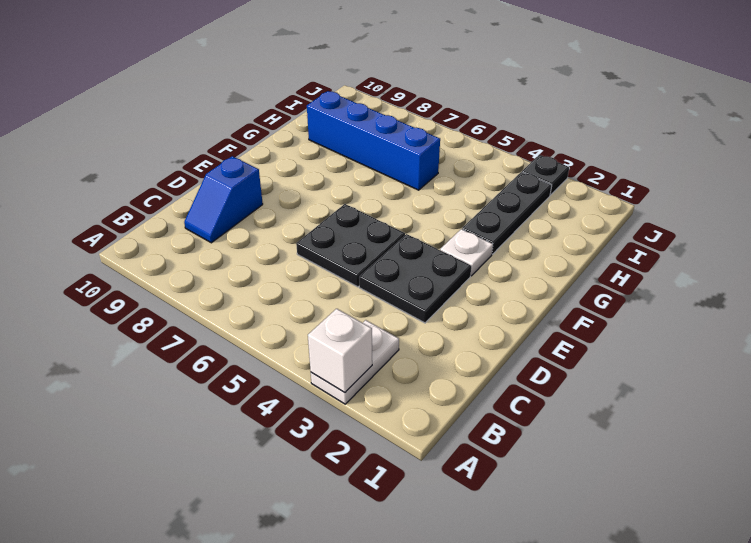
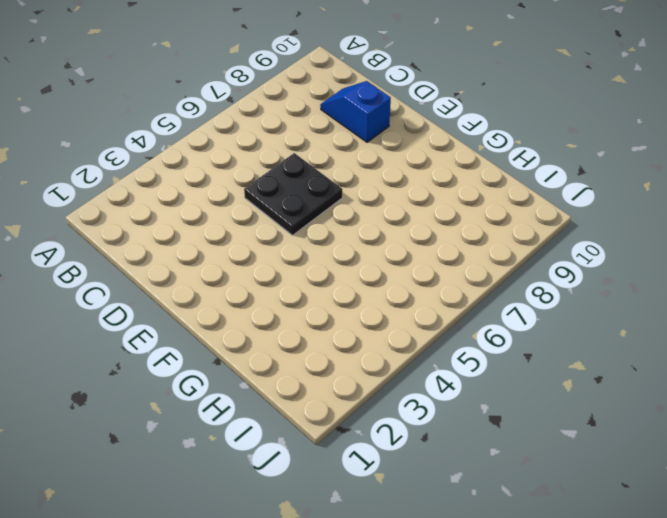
none -> white 1x2 plate [311,320,399,404]
none -> black 2x2 plate [359,234,471,323]

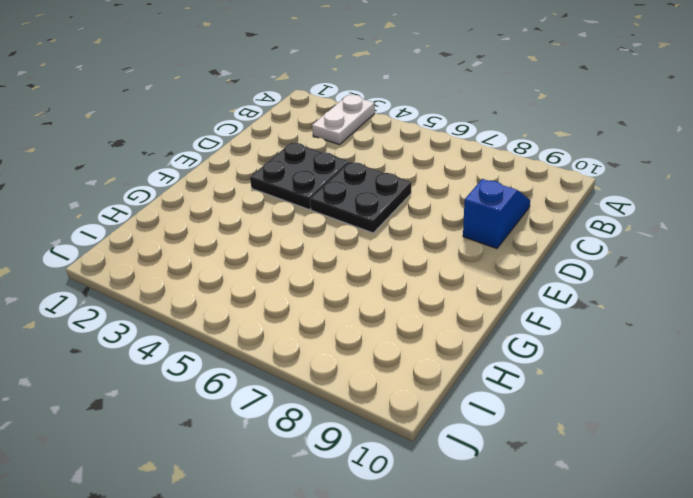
none -> white 1x1 plate [440,229,493,276]
none -> black 1x3 plate [462,172,552,254]

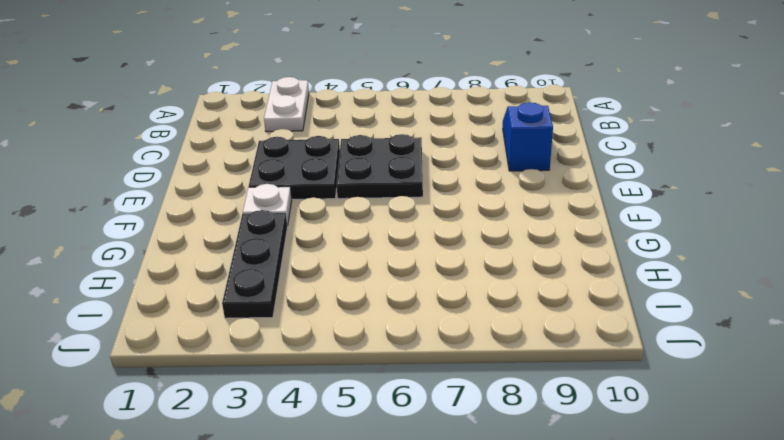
none -> blue 1x4 brick [307,91,440,190]
none -> black 1x1 plate [522,155,569,195]

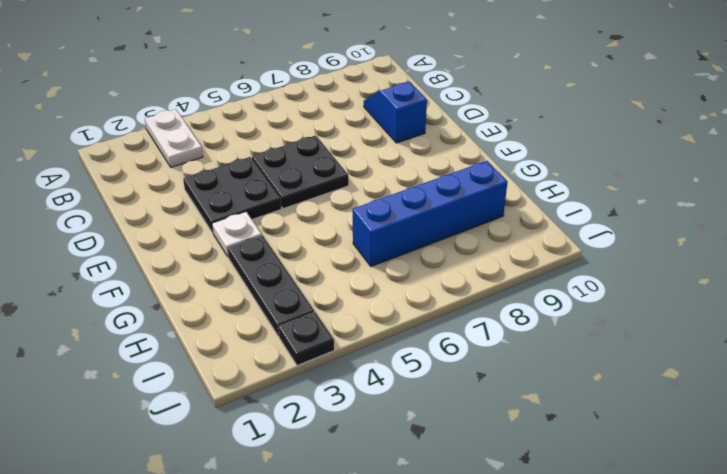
none -> white 1x1 brick [308,309,372,393]

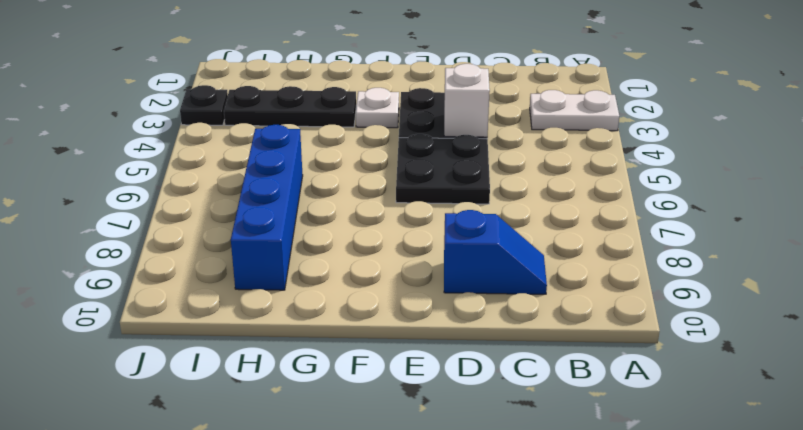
white 1x1 brick [444,64,490,137] -> white 1x1 brick moved to [308,309,372,393]

